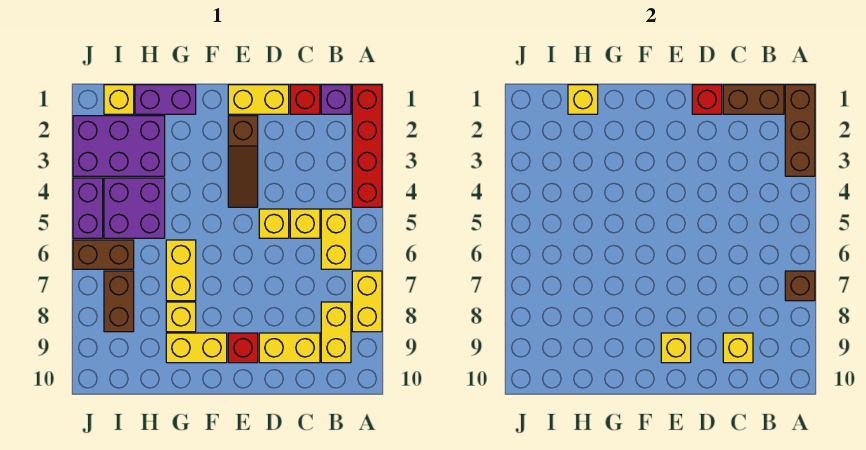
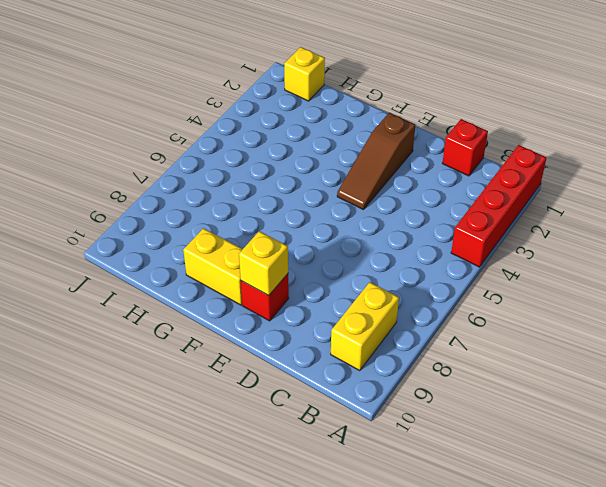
none -> yellow 1x2 brick [352,271,382,332]
none -> purple 1x1 brick [321,85,351,114]
none -> yellow 1x2 brick [321,209,351,269]

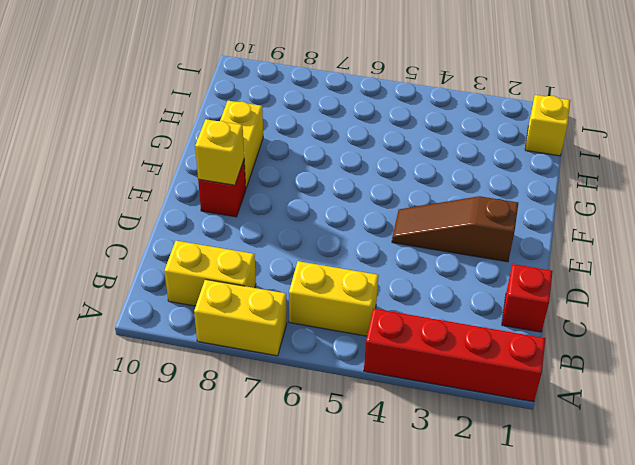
none -> purple 1x1 brick [321,85,351,114]
none -> yellow 1x1 brick [290,209,320,238]
none -> yellow 1x2 brick [259,333,320,363]

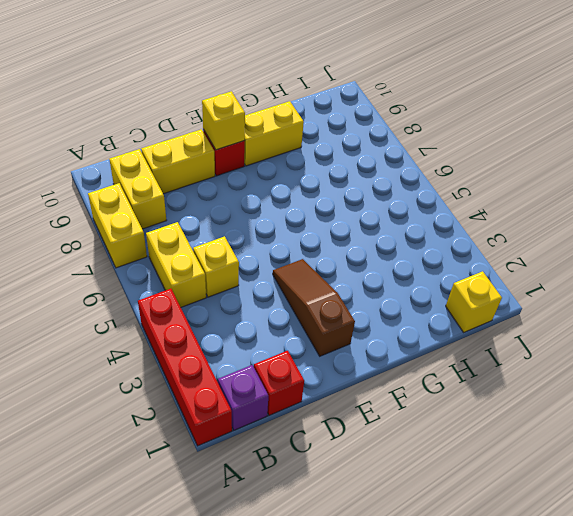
none -> yellow 1x2 brick [228,85,289,114]
none -> yellow 1x1 brick [259,209,289,238]
none -> purple 1x2 brick [135,85,196,114]

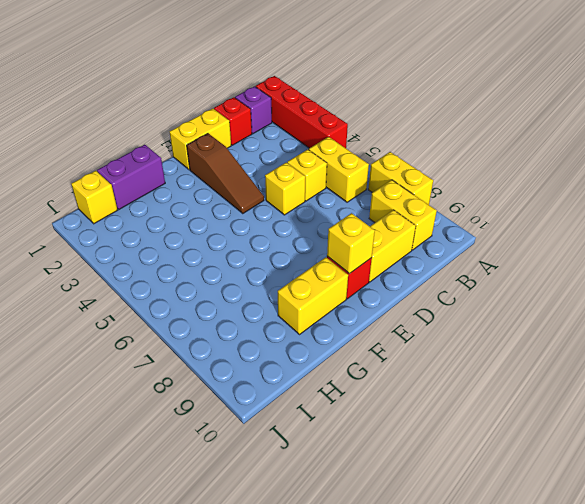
none -> yellow 1x2 brick [166,240,196,301]
none -> yellow 1x1 brick [166,302,196,332]
none -> purple 2x3 brick [73,116,165,176]

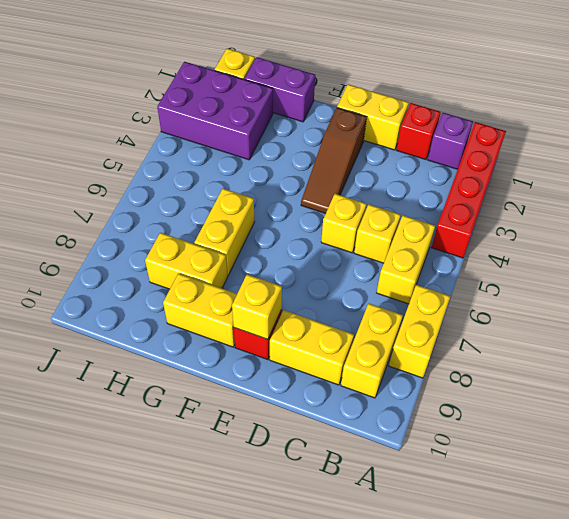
yellow 1x2 brick [145,233,228,289] -> yellow 1x1 brick [166,302,196,332]
none -> purple 2x2 brick [104,178,165,238]
none -> brown 1x2 brick [73,240,134,269]
none -> brown 1x2 brick [104,271,134,332]

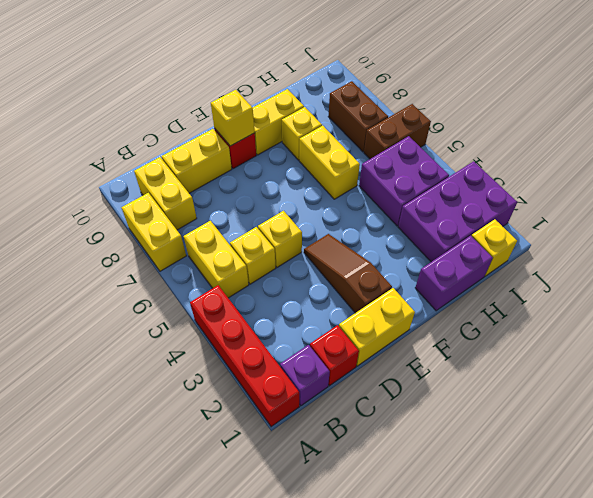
none -> purple 1x2 brick [73,178,103,238]
none -> brown 1x3 brick [785,85,815,176]
none -> brown 1x1 brick [785,271,815,301]

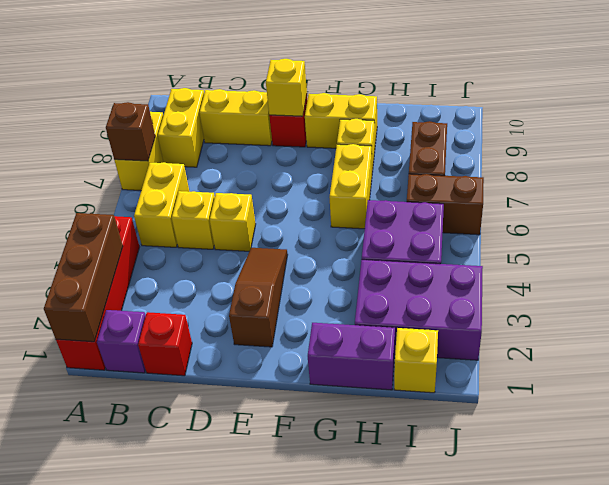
none -> yellow 1x2 brick [228,85,289,114]
none -> purple 1x2 brick [73,178,103,238]
none -> brown 1x2 brick [723,85,784,114]

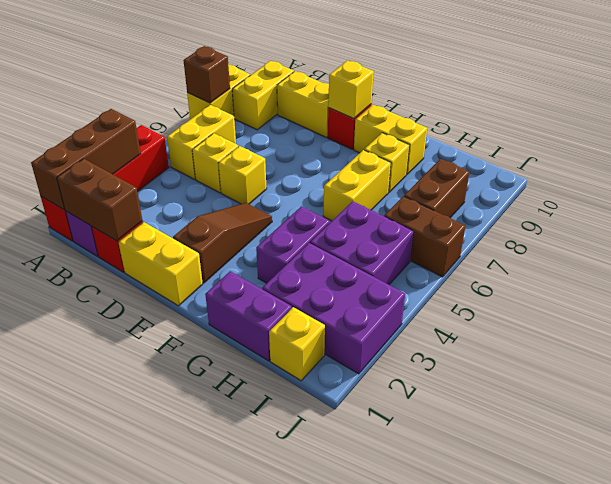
purple 1x2 brick [256,206,330,283] -> purple 1x2 brick moved to [73,178,103,238]
none -> yellow 1x1 brick [723,333,753,363]
none -> red 1x1 brick [692,85,722,114]
none -> yellow 1x1 brick [568,85,598,114]

